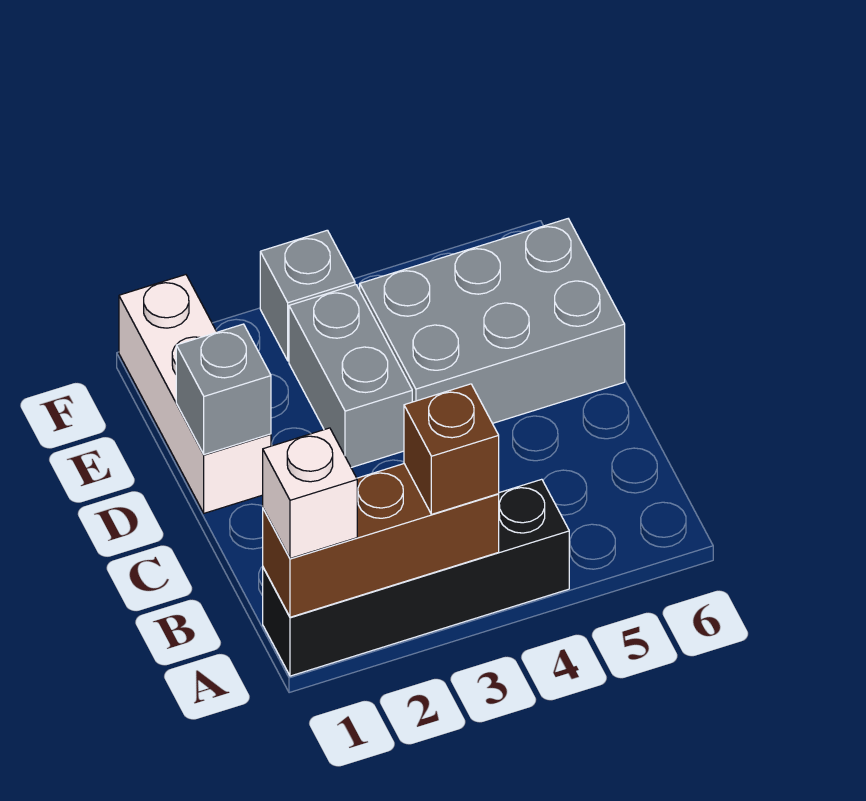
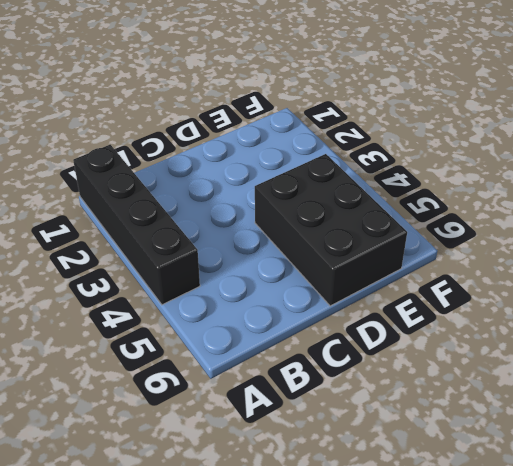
black 2x3 brick [255,154,407,306] -> grey 2x3 brick [360,219,625,423]
none -> white 1x3 brick [119,275,271,513]
none -> grey 1x2 brick [289,285,412,467]

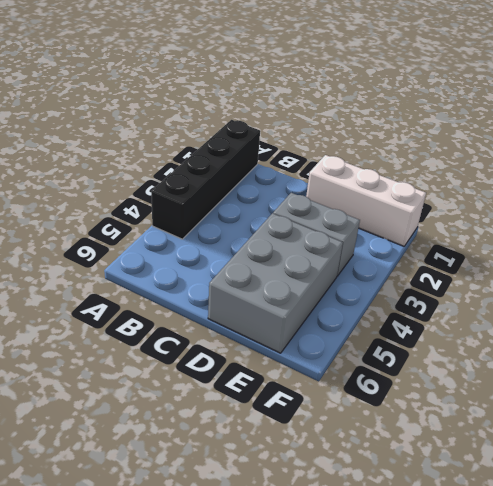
none -> grey 1x1 brick [260,230,355,361]
none -> brown 1x3 brick [263,464,499,617]

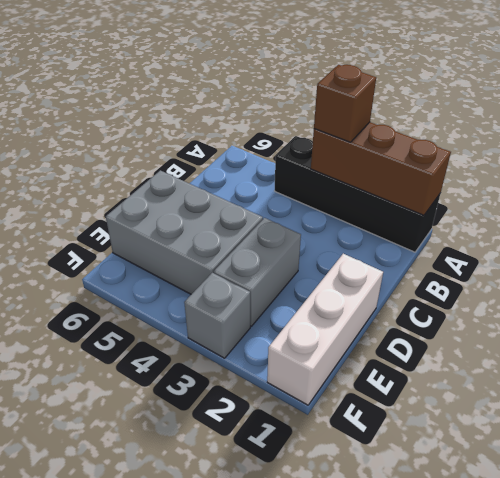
none -> grey 1x1 brick [176,324,271,455]
none -> white 1x1 brick [263,428,357,559]

